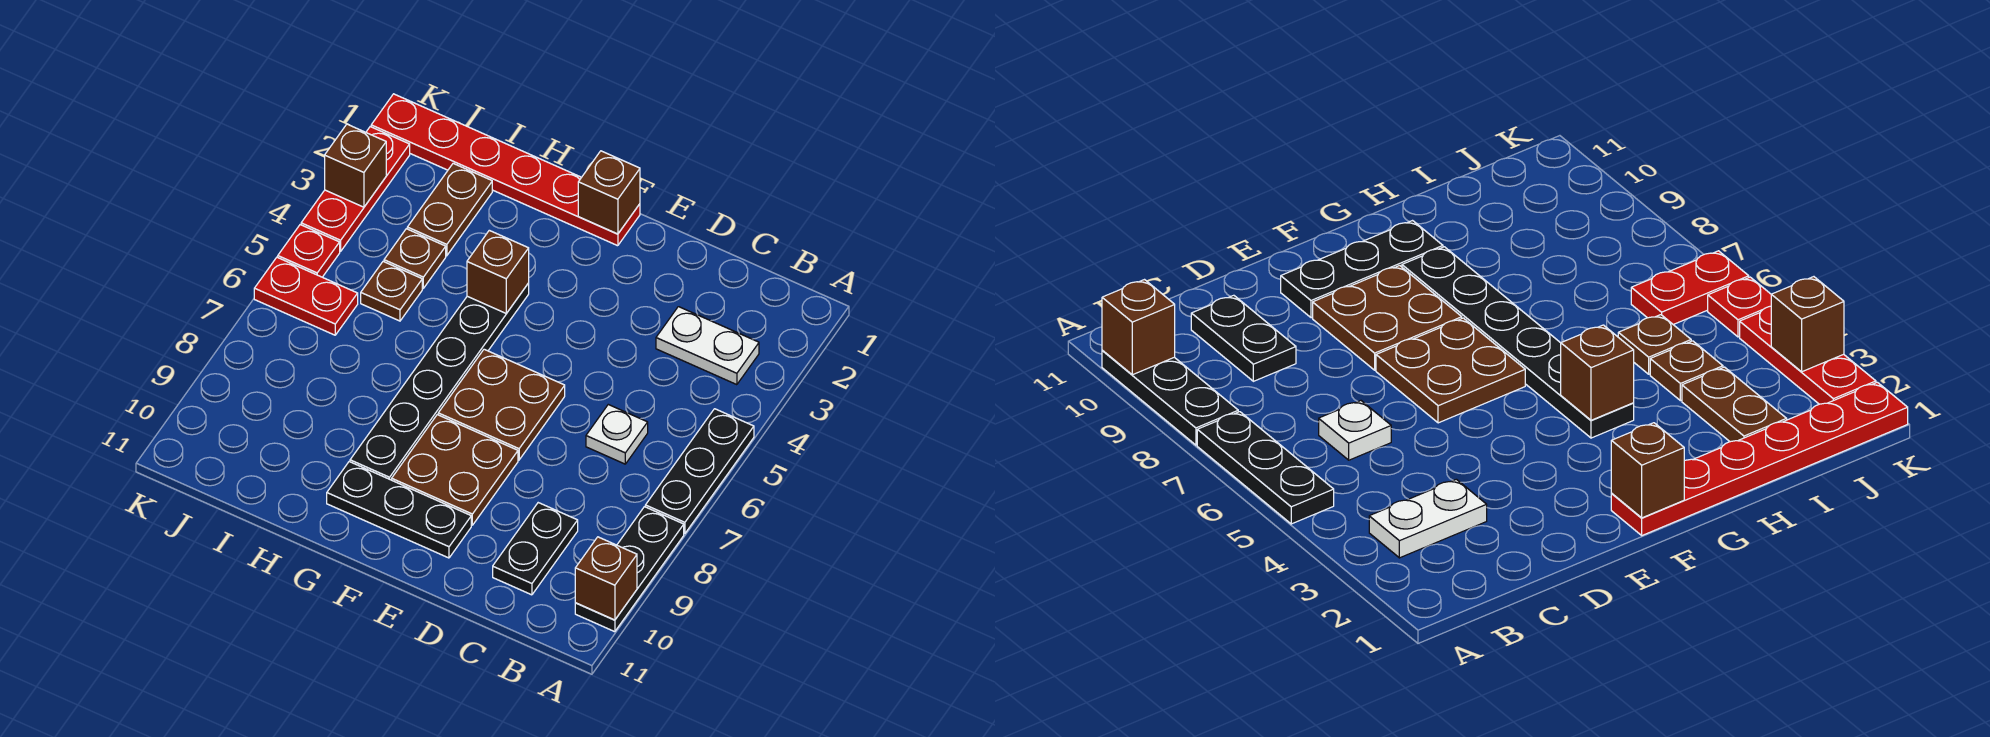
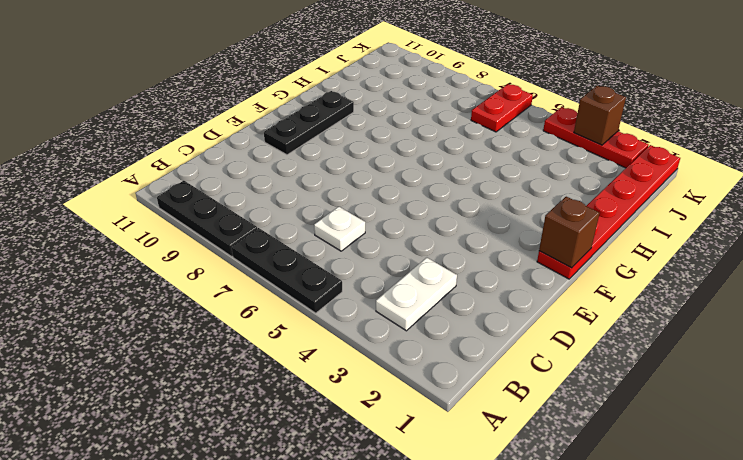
none -> black 1x2 plate [493,503,578,595]
none -> brown 2x2 plate [438,349,565,460]
none -> brown 2x2 plate [392,415,518,525]

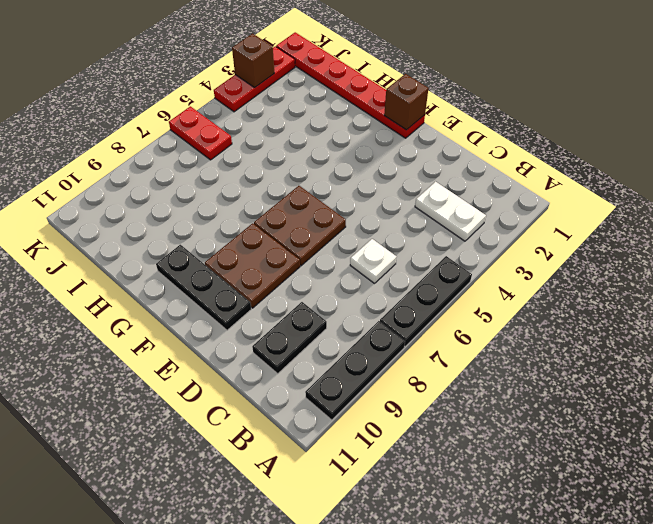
none -> black 1x6 plate [350,283,529,480]
none -> brown 1x2 plate [407,163,492,256]
none -> brown 1x1 plate [384,229,446,288]

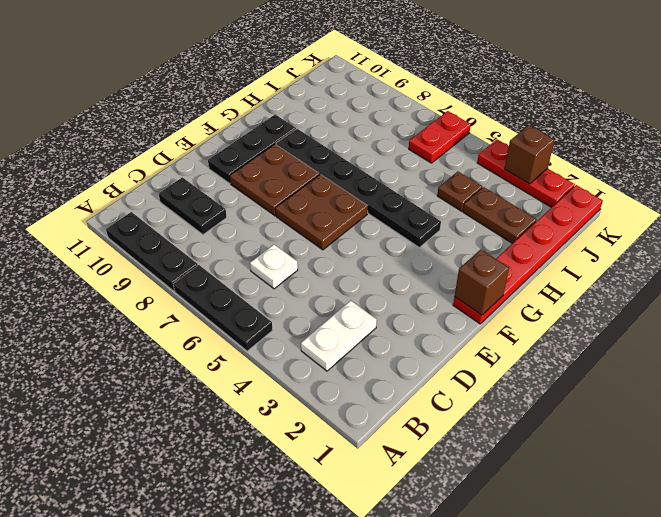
none -> brown 1x1 plate [361,262,422,321]
none -> red 1x1 plate [278,225,340,277]
none -> brown 1x1 brick [575,537,637,620]

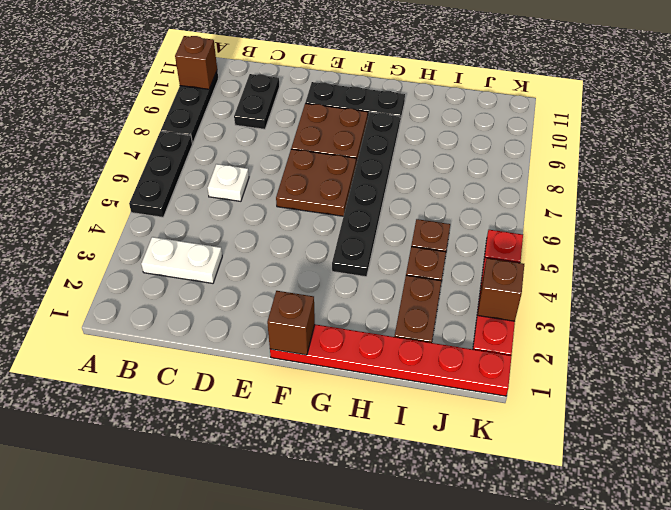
none -> red 1x2 plate [254,257,358,335]
none -> brown 1x1 brick [467,230,529,313]

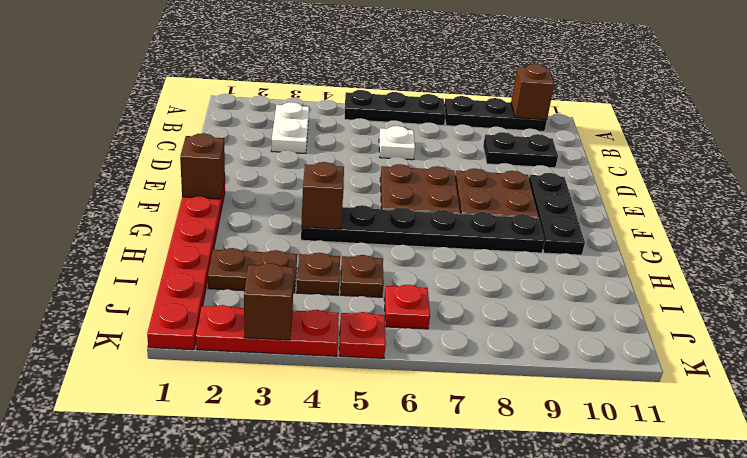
red 1x1 plate [384,285,430,329] -> red 1x2 plate [254,257,358,335]

